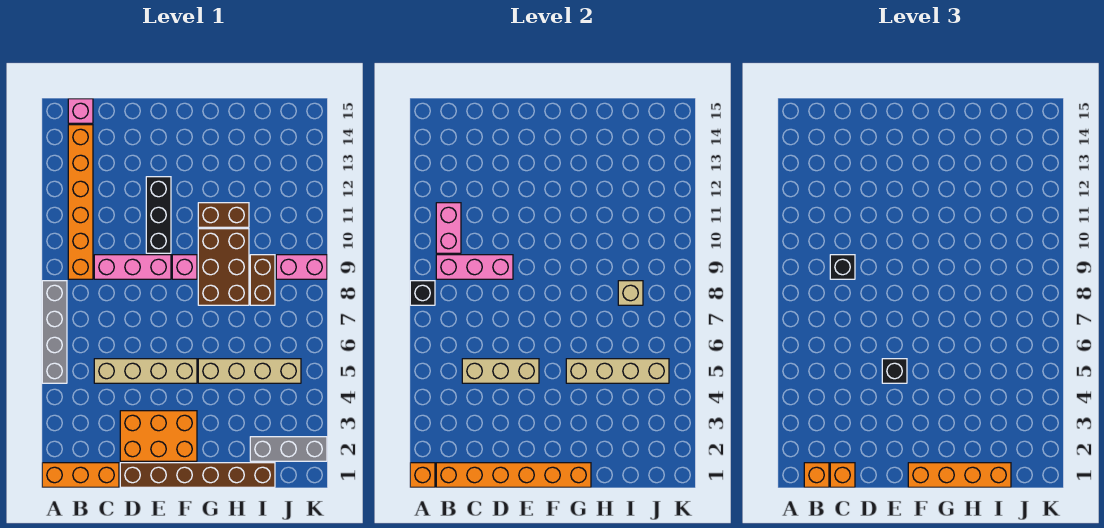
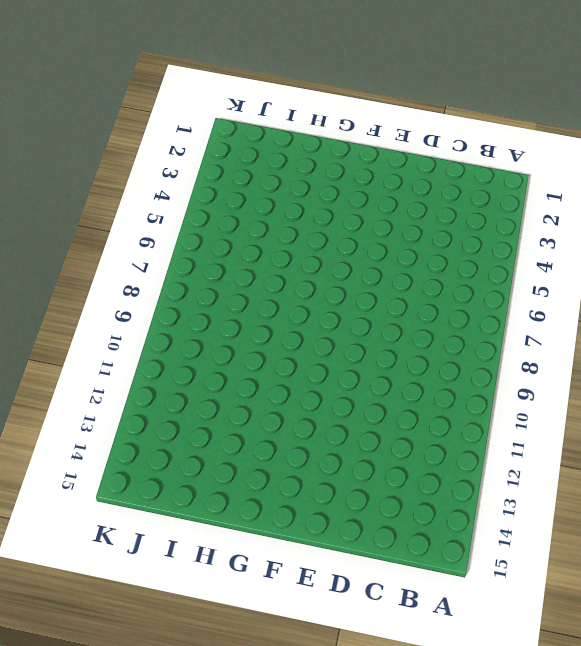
none -> orange 1x3 brick [42,463,119,487]
none -> grey 1x4 brick [42,281,67,383]
none -> orange 1x6 brick [68,125,93,279]

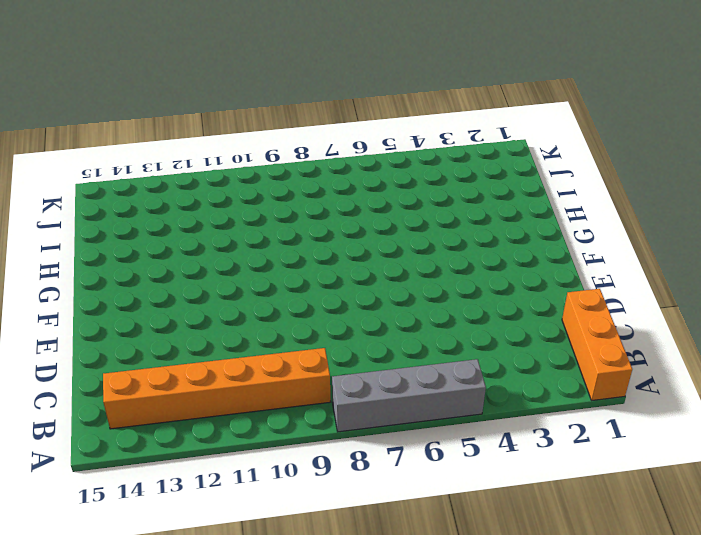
none -> pink 1x1 brick [68,99,93,123]
none -> tan 1x4 brick [94,359,197,383]
none -> pink 1x3 brick [94,255,171,279]

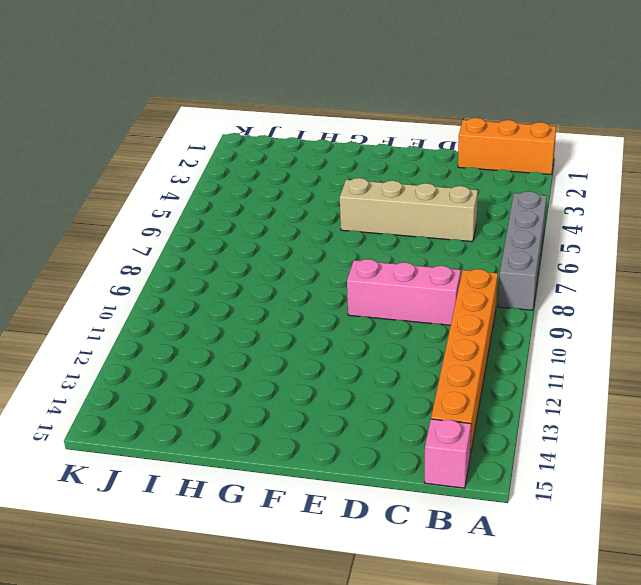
none -> brown 1x6 brick [120,463,275,487]
none -> orange 2x3 brick [120,411,197,461]
none -> black 1x3 brick [146,177,171,253]

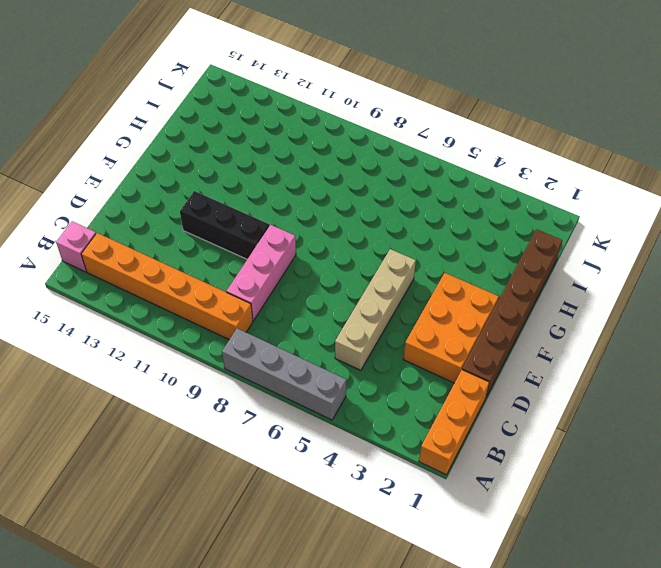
none -> pink 1x1 brick [172,255,197,279]
none -> tan 1x4 brick [198,359,301,383]
none -> brown 2x3 brick [198,229,249,305]

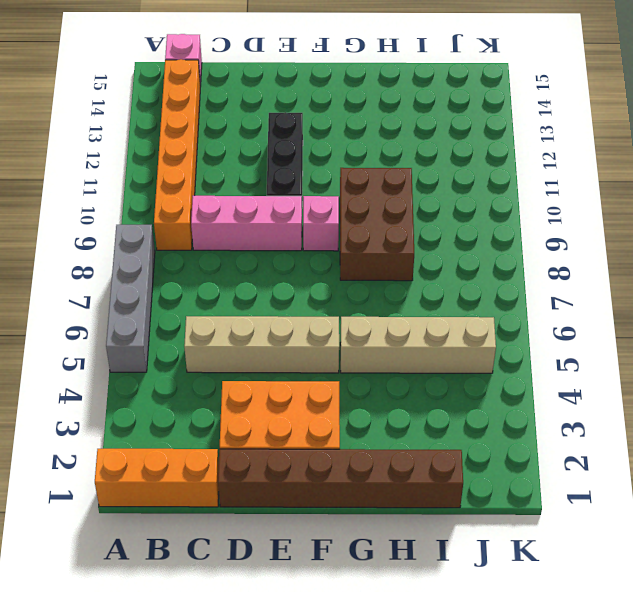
none -> brown 1x2 brick [198,203,249,227]
none -> grey 1x3 brick [250,437,327,461]
none -> brown 1x2 brick [250,255,275,305]

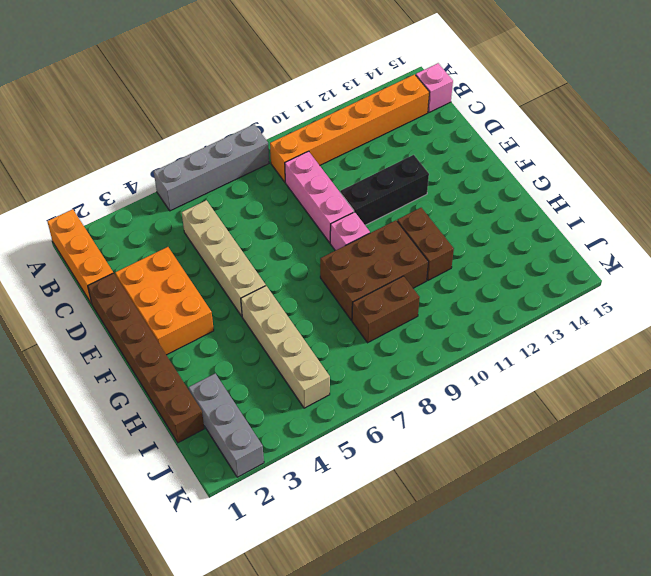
none -> pink 1x2 brick [276,255,327,279]
none -> orange 1x1 brick [410,463,435,487]
none -> black 1x1 brick [410,281,435,305]

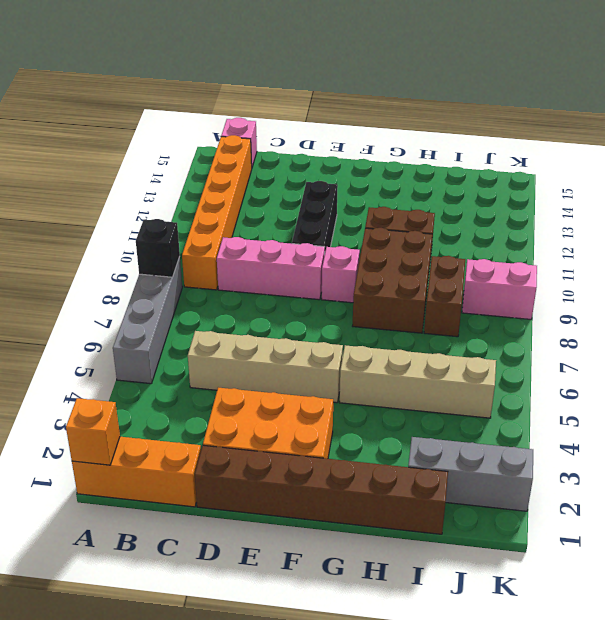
none -> orange 1x6 brick [436,463,591,487]
none -> pink 1x3 brick [436,255,513,279]
none -> pink 1x2 brick [436,203,461,253]

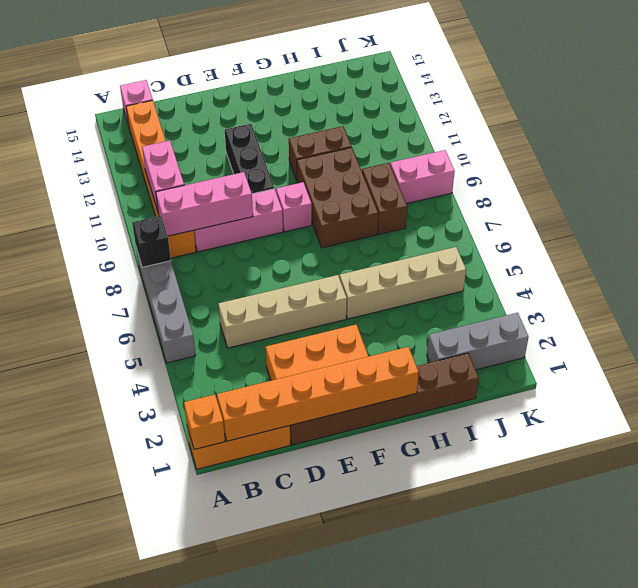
none -> tan 1x3 brick [462,359,539,383]
none -> tan 1x4 brick [566,359,669,383]
none -> tan 1x1 brick [618,281,643,305]

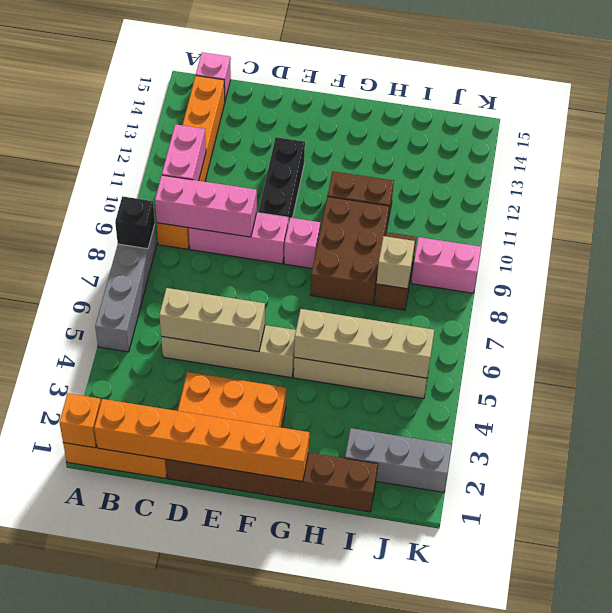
none -> orange 1x1 brick [804,463,829,487]
none -> orange 1x1 brick [830,463,855,487]
none -> black 1x1 brick [830,255,855,279]

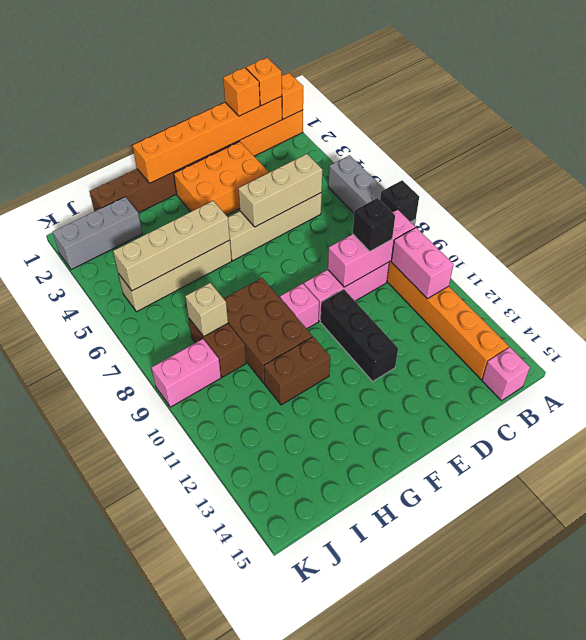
none -> black 1x1 brick [882,359,907,383]
none -> orange 1x4 brick [908,463,1011,487]

